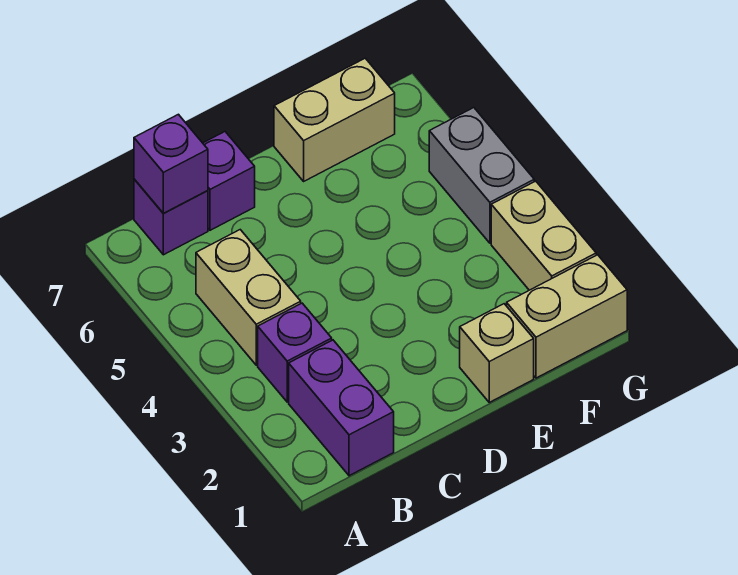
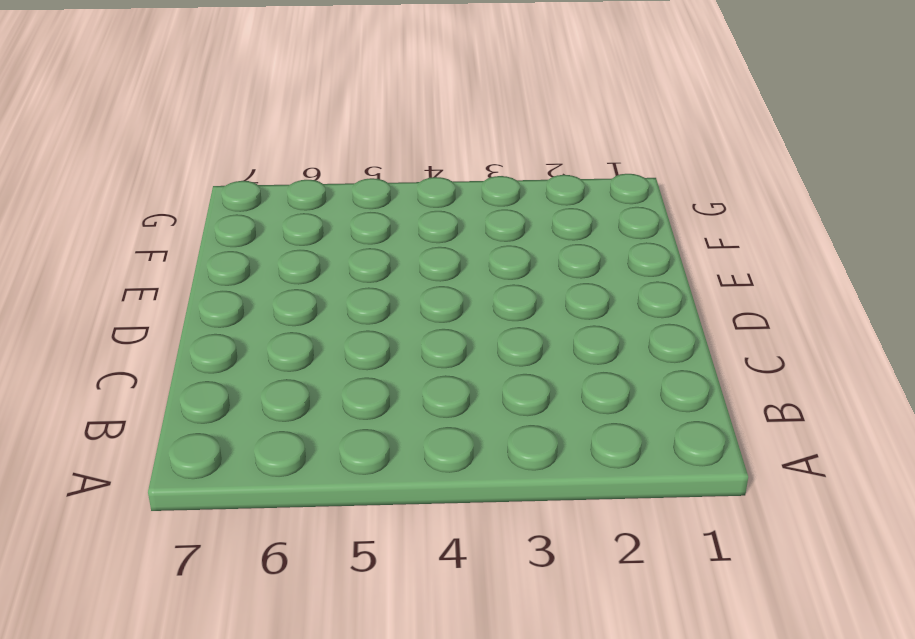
none -> purple 1x2 brick [289,340,394,476]
none -> purple 1x1 brick [258,303,332,402]

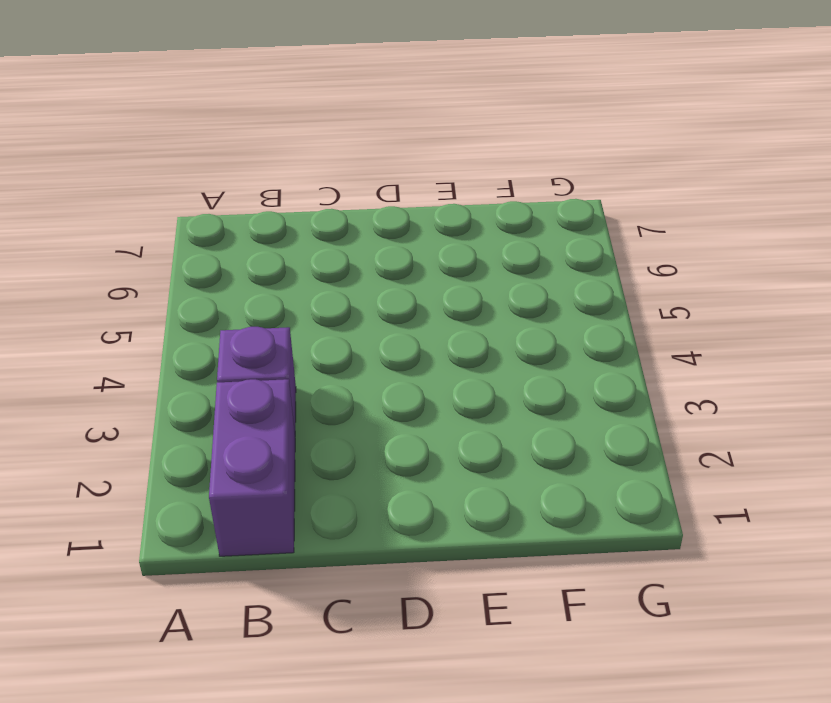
none -> tan 1x2 brick [196,230,301,365]
none -> purple 1x1 brick [134,179,208,255]

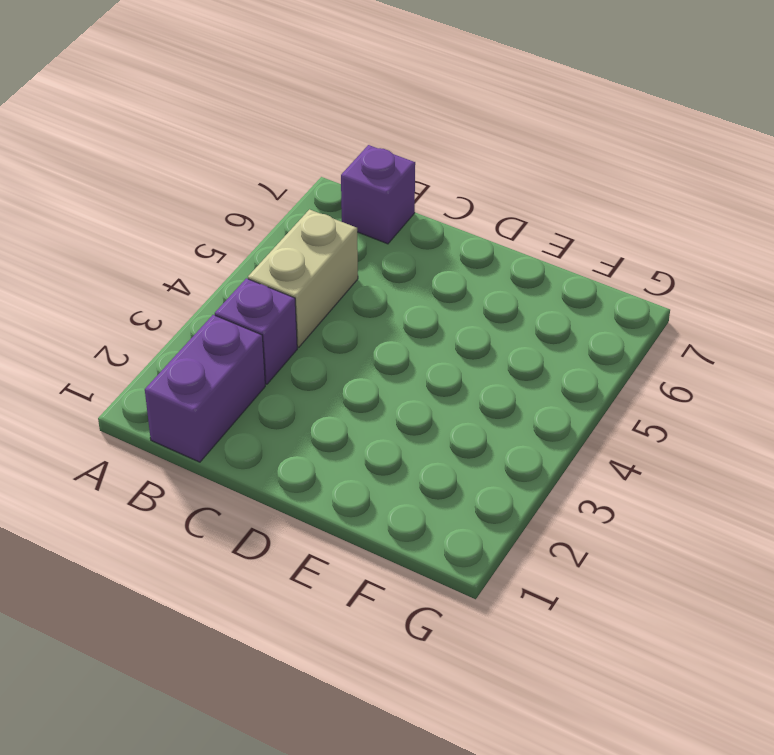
none -> purple 1x1 brick [203,132,255,230]
none -> tan 1x1 brick [460,304,534,402]

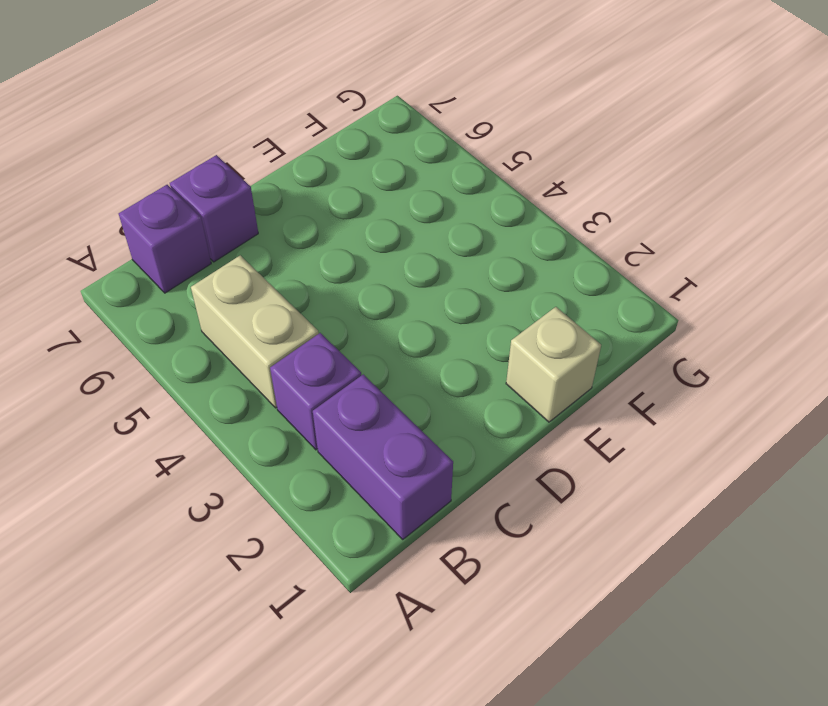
none -> tan 1x2 brick [274,58,395,181]
none -> tan 1x2 brick [507,255,627,378]

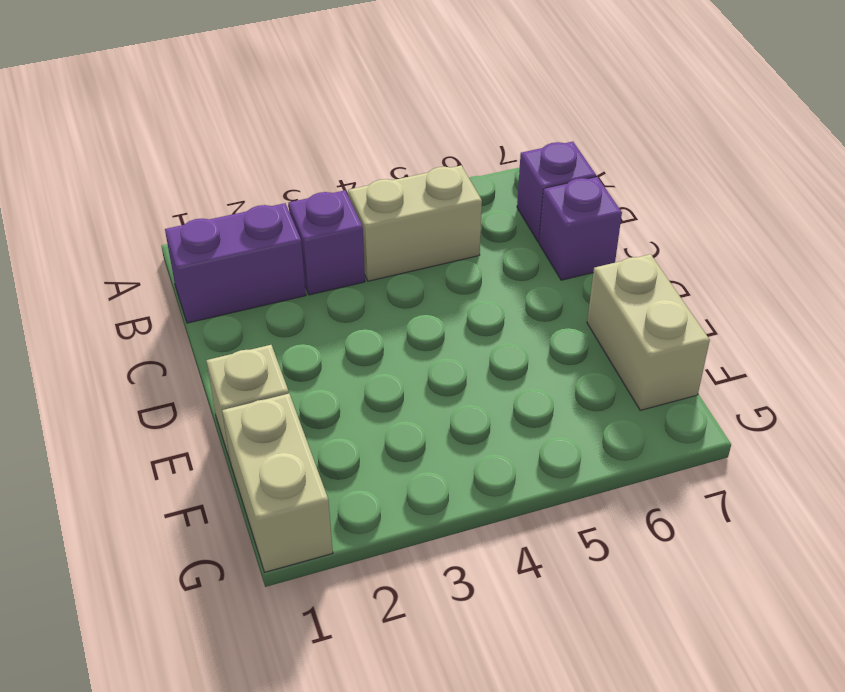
none -> tan 1x2 brick [491,181,596,290]
none -> grey 1x2 brick [429,108,534,243]

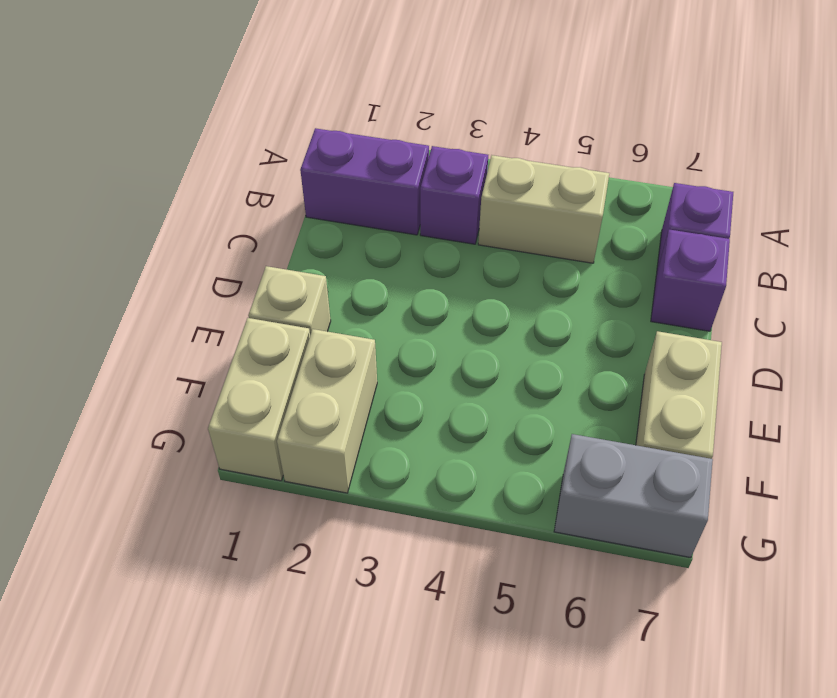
tan 1x2 brick [277,329,377,493] -> tan 1x2 brick turned to [491,181,596,290]
grey 1x2 brick [554,434,713,558] -> grey 1x2 brick moved to [429,108,534,243]
none -> purple 1x1 brick [134,114,208,213]

